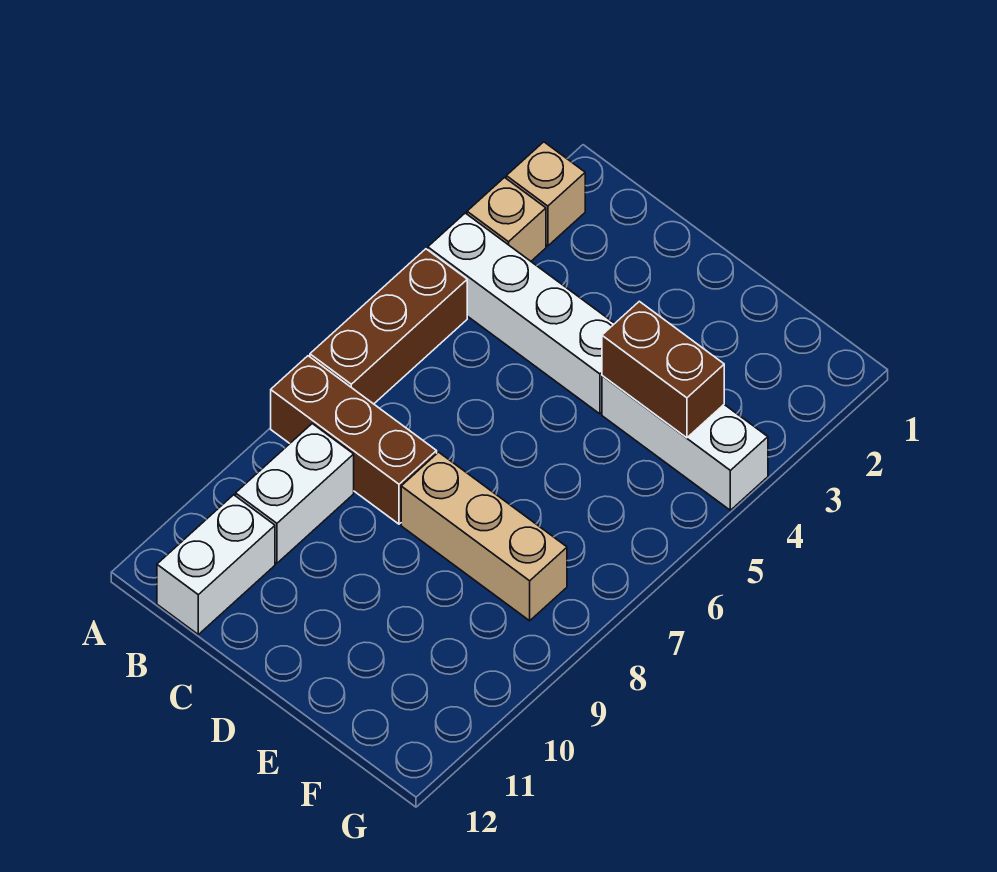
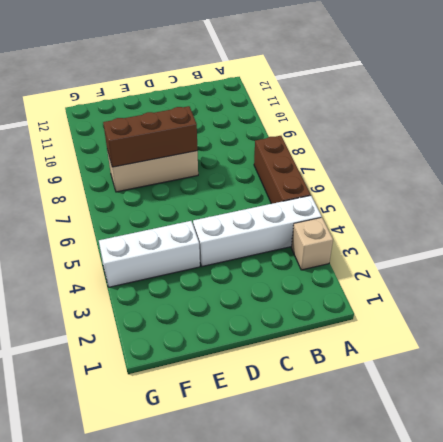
brown 1x3 brick [103,106,197,167] -> brown 1x3 brick moved to [271,356,437,524]
none -> tan 1x1 brick [506,142,585,246]
none -> white 1x2 brick [236,424,354,563]

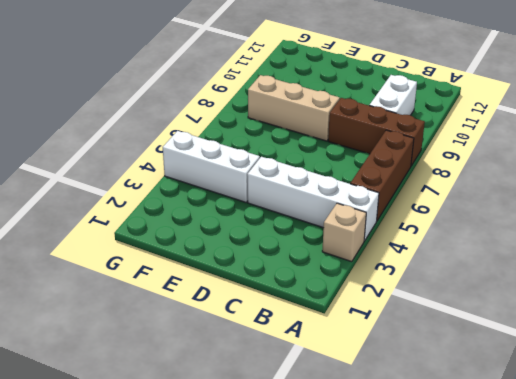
none -> tan 1x1 brick [506,142,585,246]
none -> white 1x2 brick [157,495,275,634]

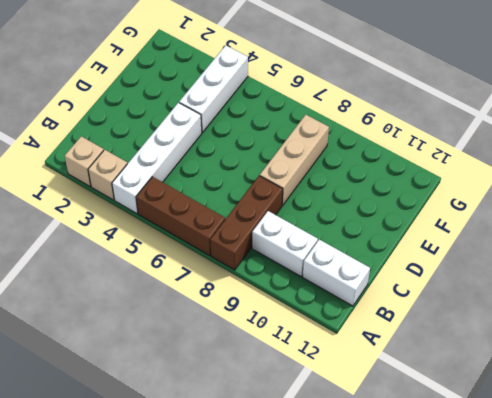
none -> brown 1x2 brick [602,301,724,438]

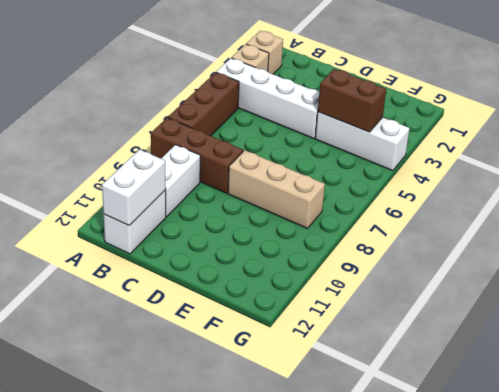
white 1x2 brick [102,150,166,225] -> none

